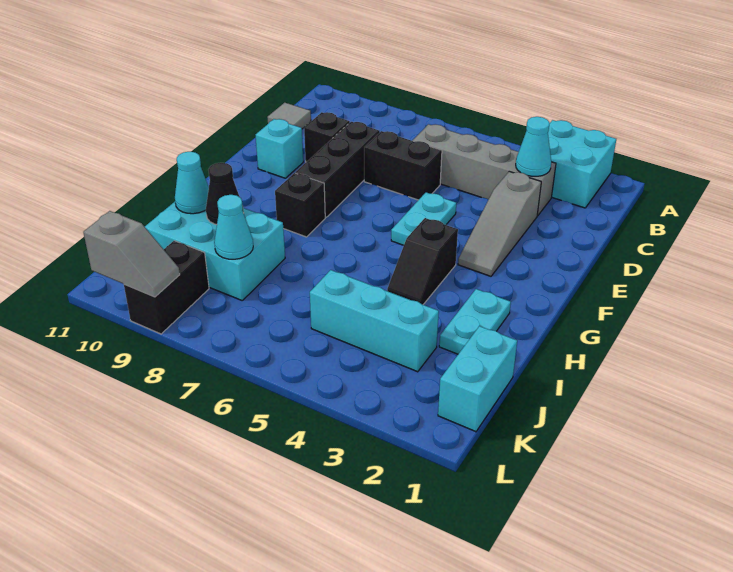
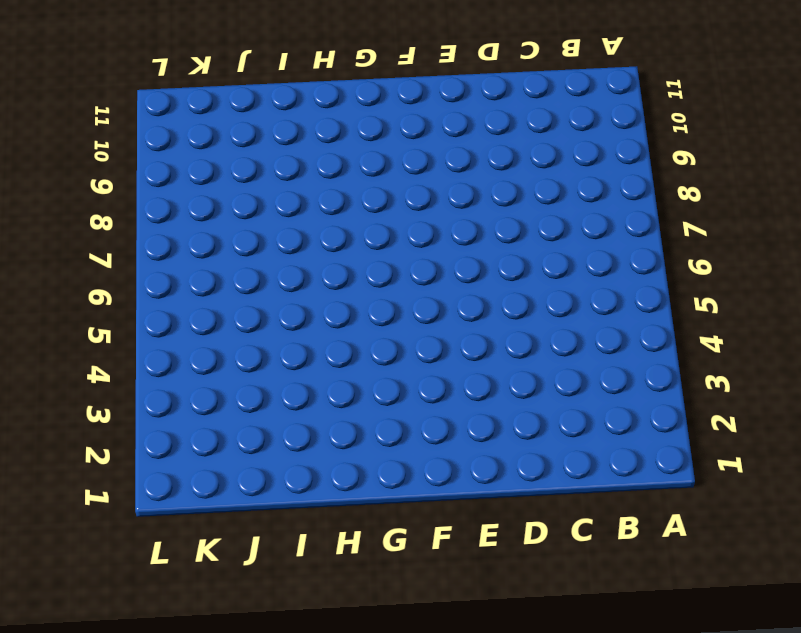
none -> cyan 2x2 brick [548,120,616,208]
none -> grey 1x4 brick [413,124,556,216]
none -> grey 1x1 tile [267,103,311,129]

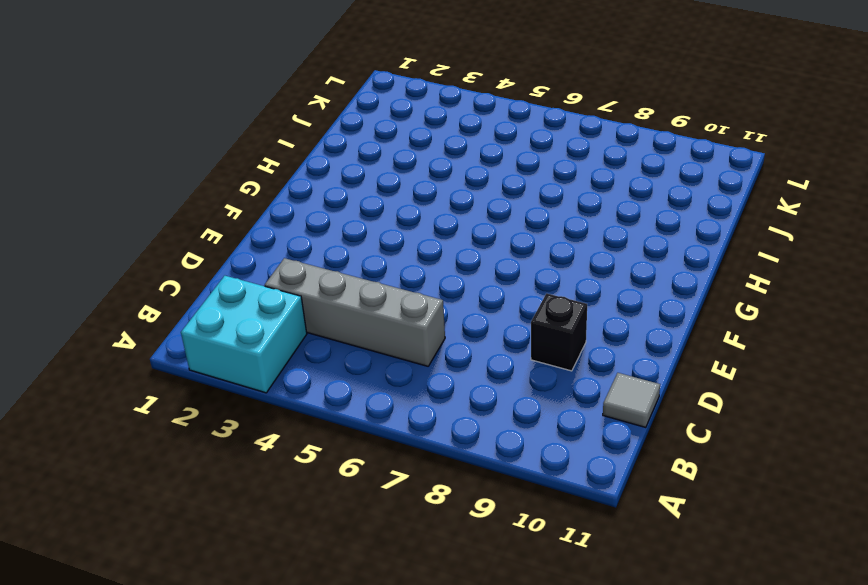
none -> grey 1x3 slope [458,171,541,276]
none -> black 1x2 brick [364,131,442,200]
none -> black 1x3 brick [295,122,380,217]

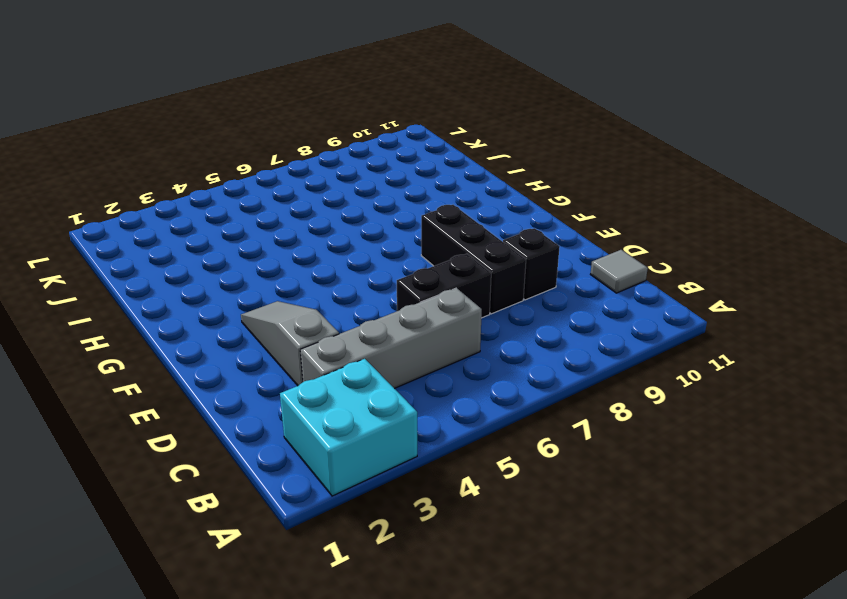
none -> cyan 1x2 plate [391,192,456,245]
none -> cyan 1x1 brick [256,119,303,178]
none -> black 1x2 slope [387,218,458,305]

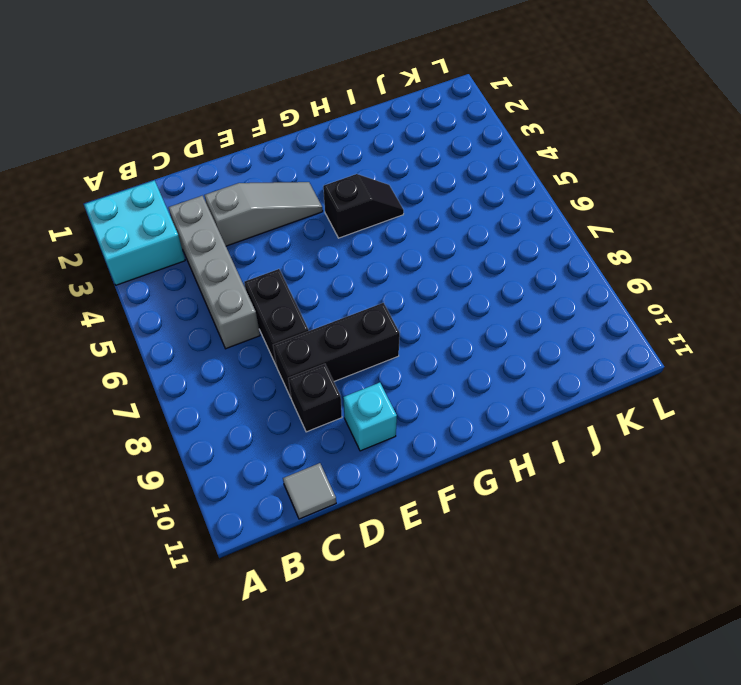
none -> cyan 1x2 plate [391,192,456,245]
none -> black 1x1 brick [275,173,325,237]
none -> cyan 1x2 plate [439,289,511,354]

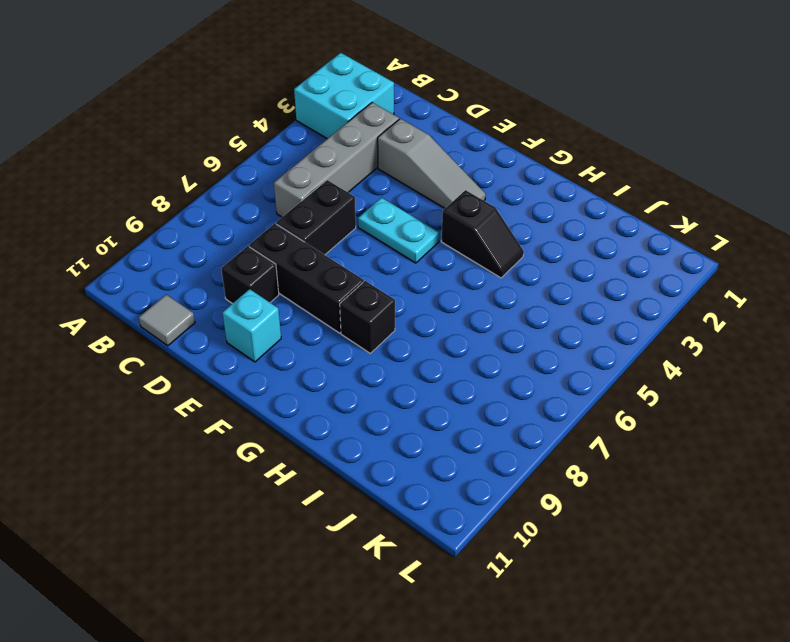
none -> cyan 1x2 plate [439,289,511,354]
none -> cyan 2x3 brick [145,202,285,300]
none -> cyan 1x2 brick [438,326,517,432]

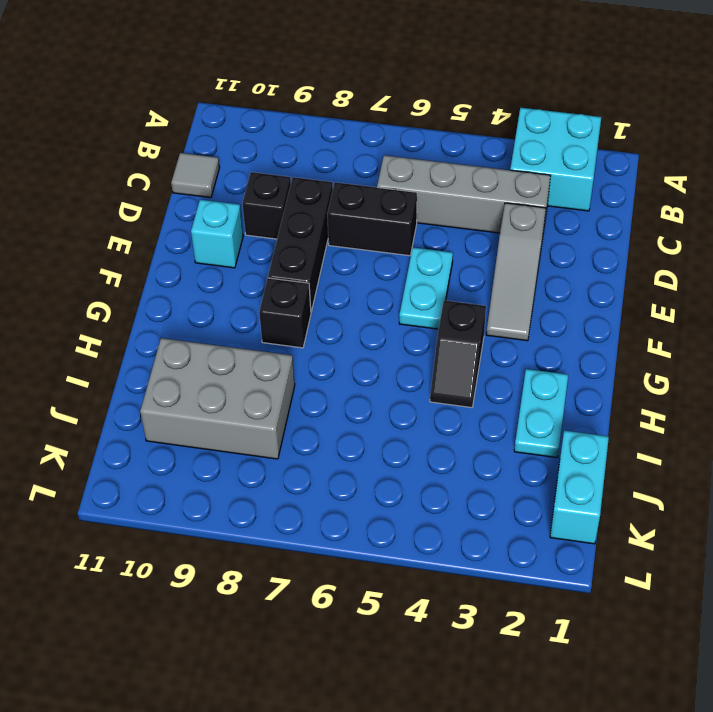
grey 2x3 brick [140,338,295,459] -> cyan 2x3 brick [145,202,285,300]
none -> cyan 1x3 brick [310,270,439,372]
none -> black 1x2 brick [124,241,209,334]
none -> cyan 1x1 cone [516,117,551,176]

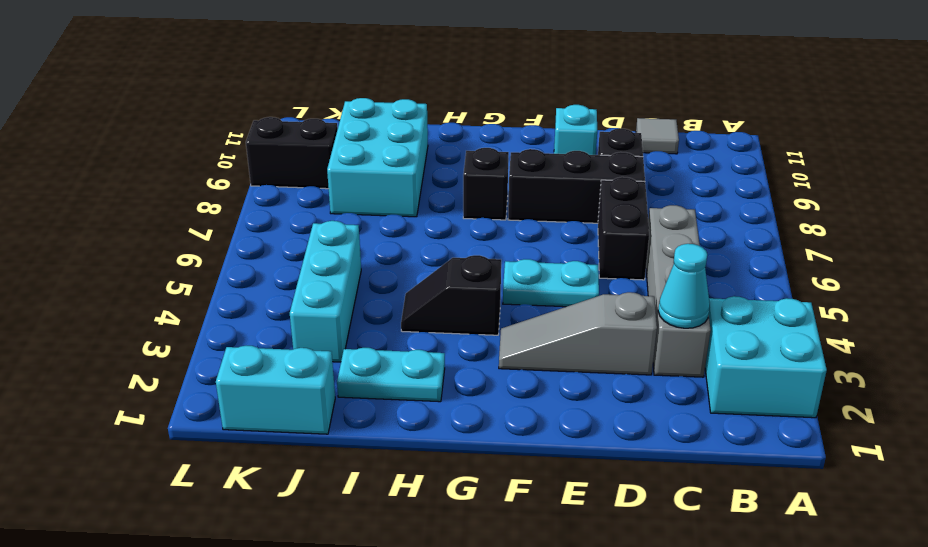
none -> black 1x1 cone [206,163,239,225]
none -> cyan 1x1 cone [175,152,209,214]
none -> cyan 1x1 cone [214,195,253,259]

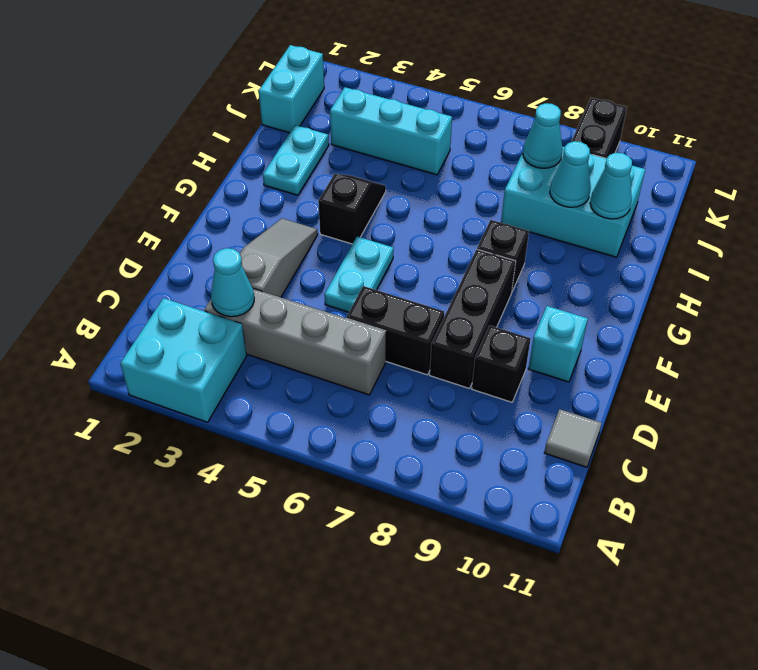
cyan 1x1 cone [550,141,591,207] -> black 1x1 cone [206,163,239,225]
none -> grey 1x2 slope [83,211,180,297]

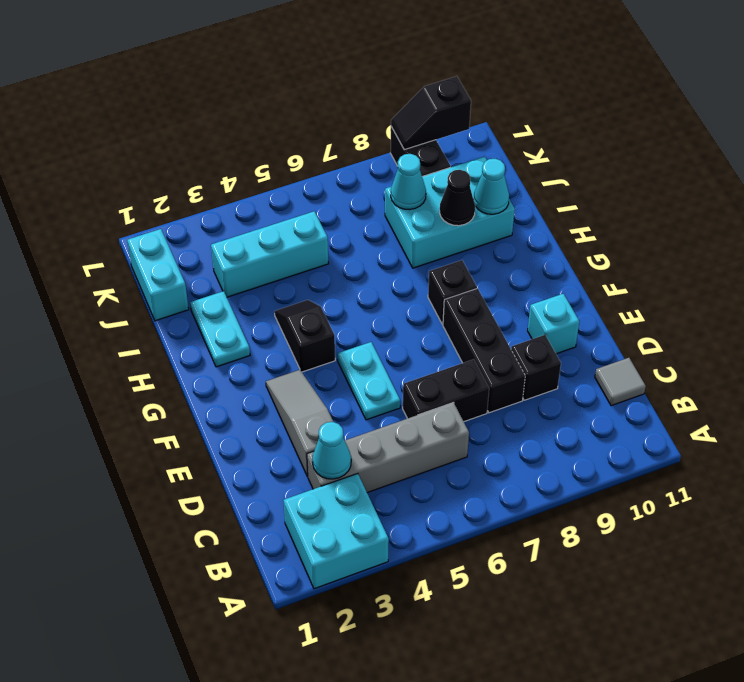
black 1x2 slope [391,76,471,150] -> grey 1x2 slope [83,211,180,297]

